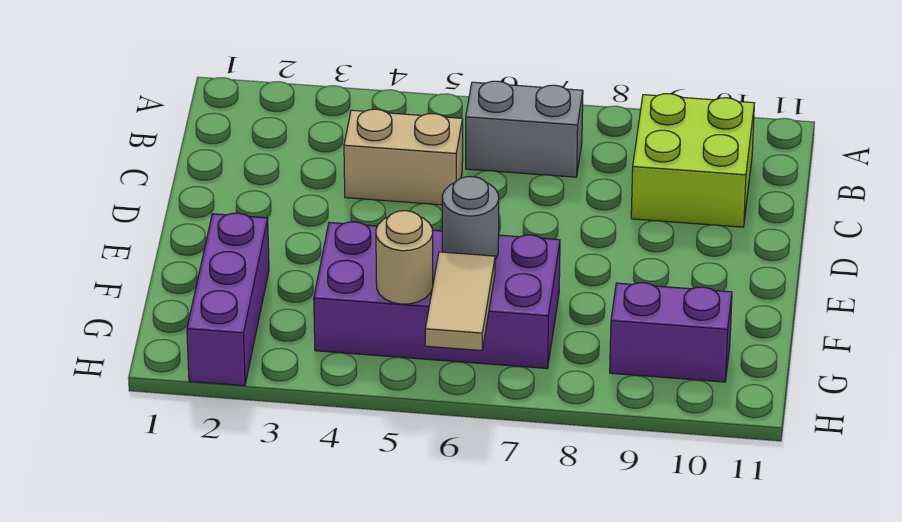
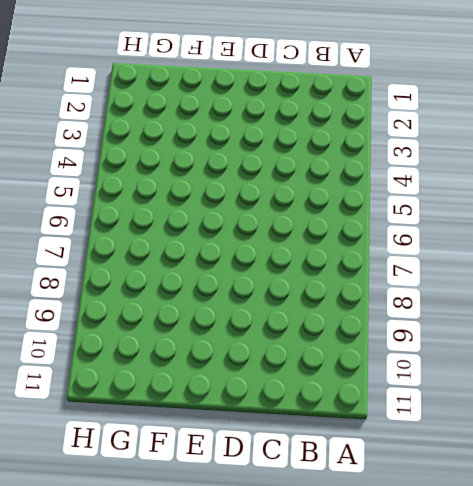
none -> grey 1x2 brick [466,81,583,177]
none -> lime 2x2 brick [631,94,754,227]

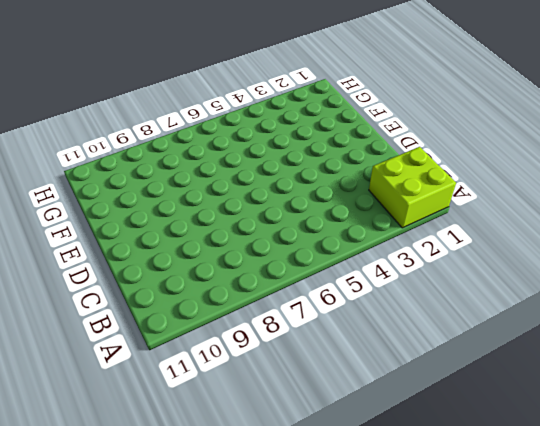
lime 2x2 brick [369,147,456,228] -> lime 2x2 brick moved to [631,94,754,227]
none -> grey 1x2 brick [466,81,583,177]
none -> tan 1x2 brick [344,109,463,205]

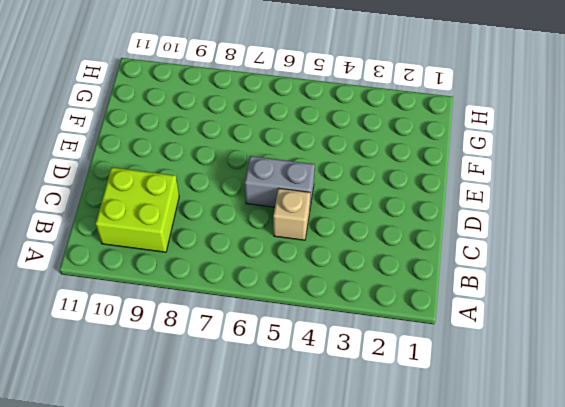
tan 1x1 brick [273,188,310,240] -> tan 1x2 brick [344,109,463,205]
grey 1x2 brick [245,156,315,207] -> grey 1x2 brick moved to [466,81,583,177]
none -> purple 1x3 brick [187,213,269,386]
none -> purple 2x4 brick [314,222,560,368]

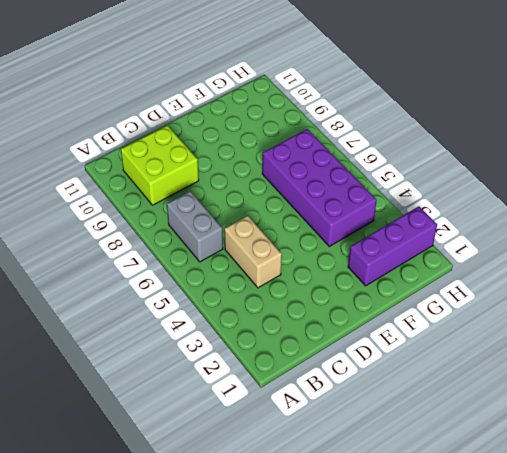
none -> purple 1x2 brick [610,283,732,382]
none -> grey 1x1 round brick [442,177,499,259]

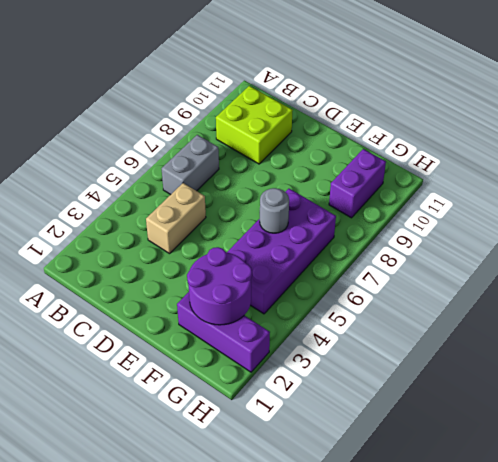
purple 2x2 round brick [187,247,252,325] -> none
none -> tan 1x1 round brick [376,211,433,304]
none -> tan 1x2 tile [425,252,495,351]

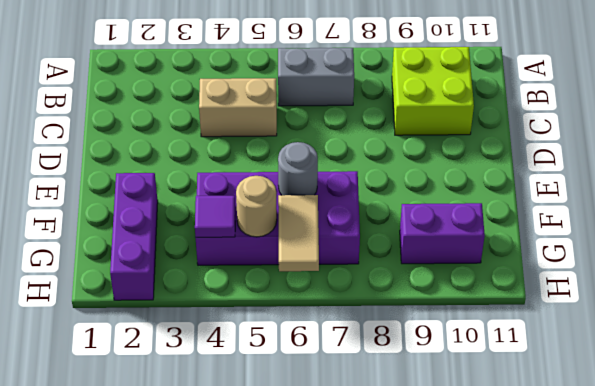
purple 1x1 tile [195,196,235,237] -> none

